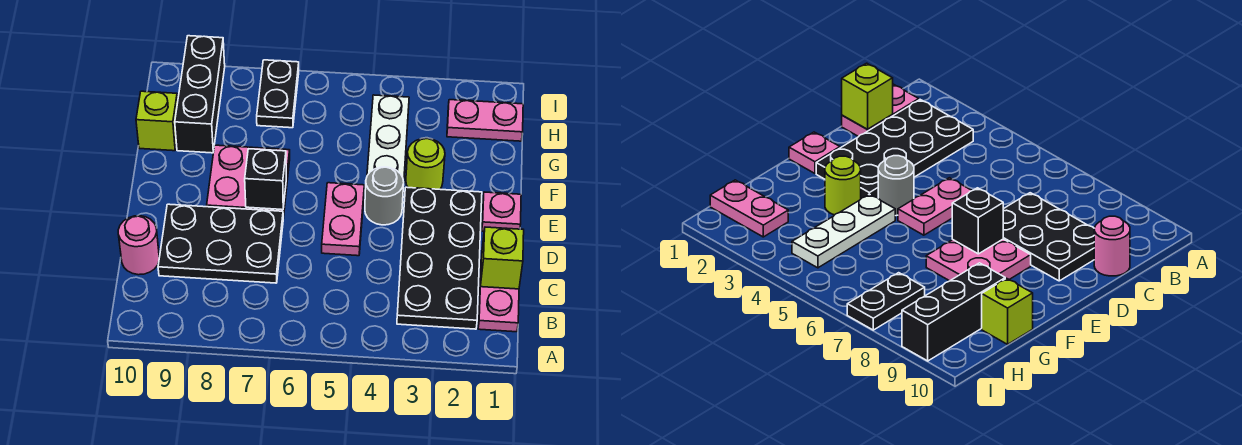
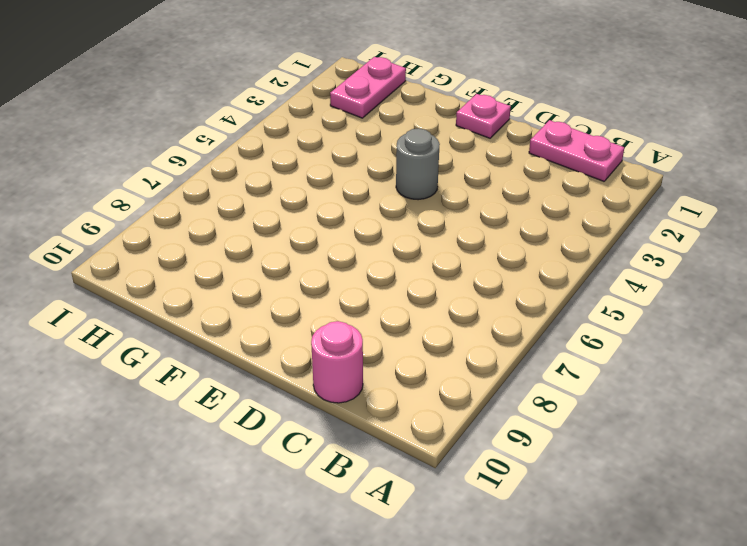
none -> black 2x4 plate [397,187,482,329]
none -> black 2x3 plate [158,204,283,283]
none -> pink 1x2 plate [322,183,364,256]

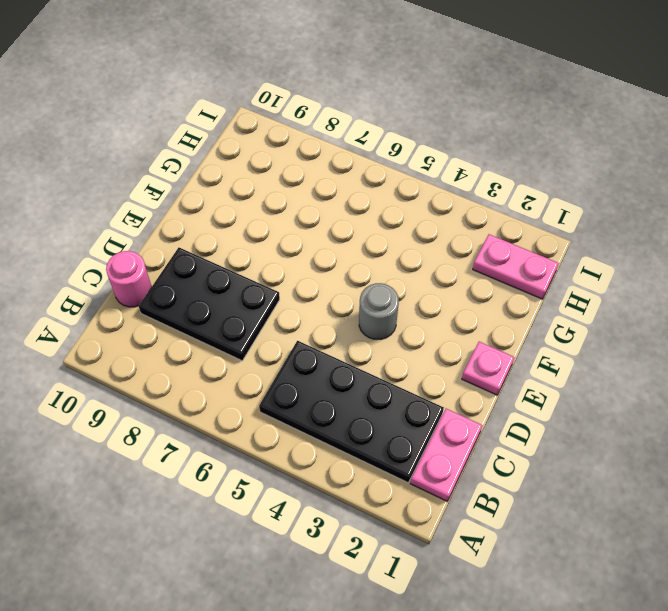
black 2x4 plate [259,341,444,482] -> black 2x4 plate turned to [397,187,482,329]
none -> pink 1x2 plate [322,183,364,256]
none -> pink 2x2 plate [207,145,290,218]
none -> lime 1x1 round brick [406,138,445,189]

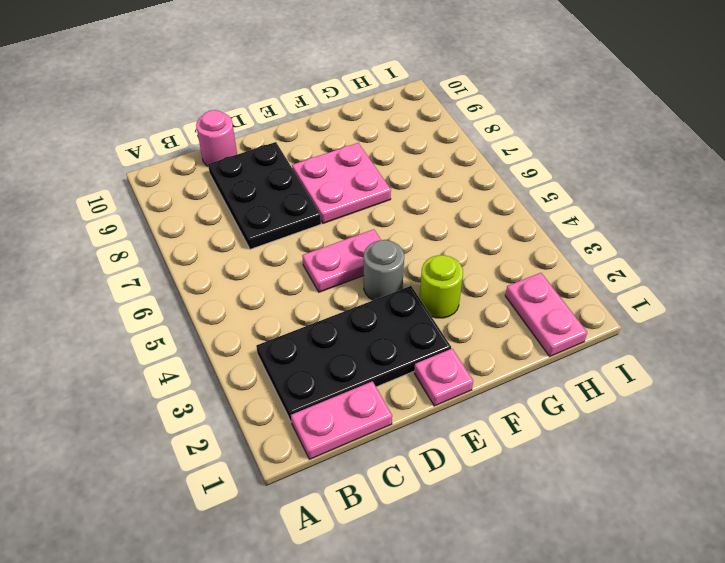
none -> white 1x3 plate [367,95,409,187]
none -> black 1x3 brick [175,36,225,153]
none -> lime 1x1 brick [136,91,178,151]

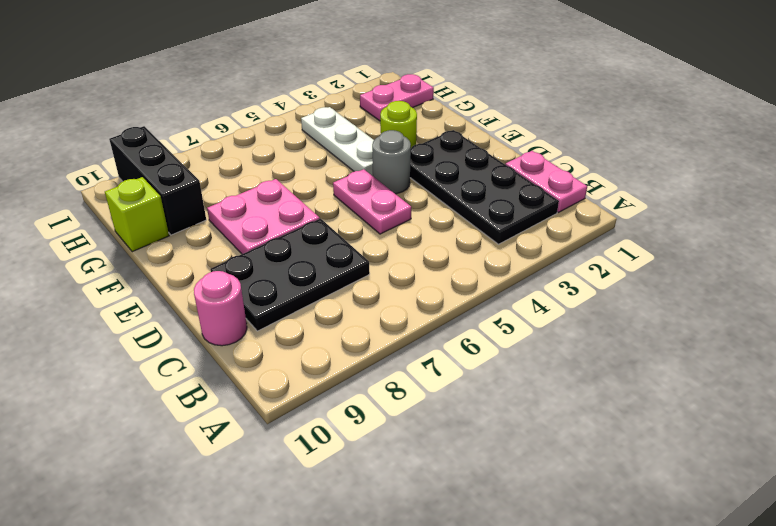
none -> pink 1x1 plate [482,192,521,231]
none -> black 1x2 plate [257,60,299,128]
none -> lime 1x1 brick [480,227,524,289]

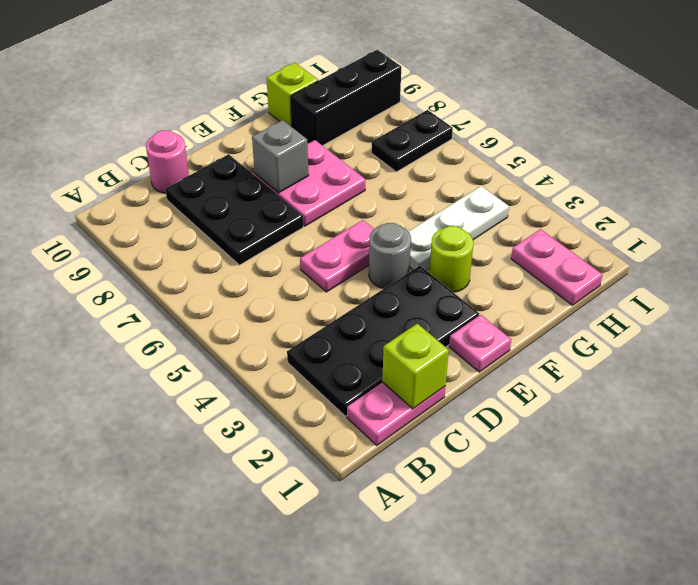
grey 1x1 brick [252,120,309,193] -> none
none -> black 1x1 brick [245,149,286,210]

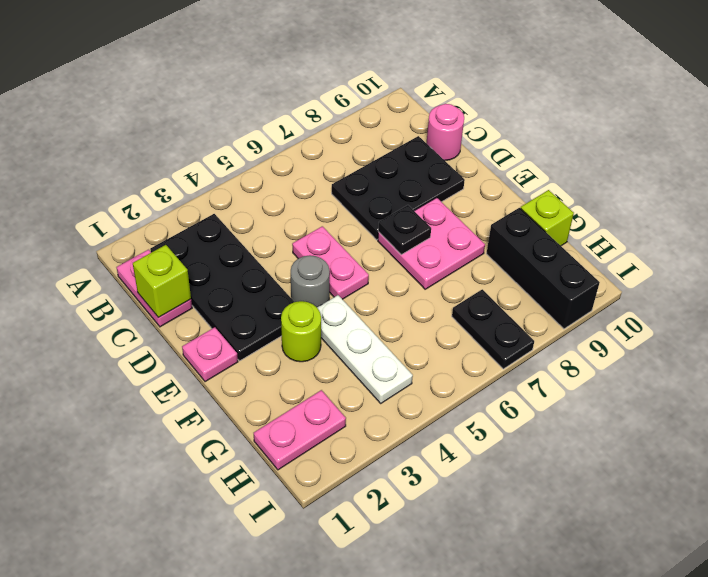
black 1x1 plate [378,205,431,255] -> black 1x1 brick [245,149,286,210]

